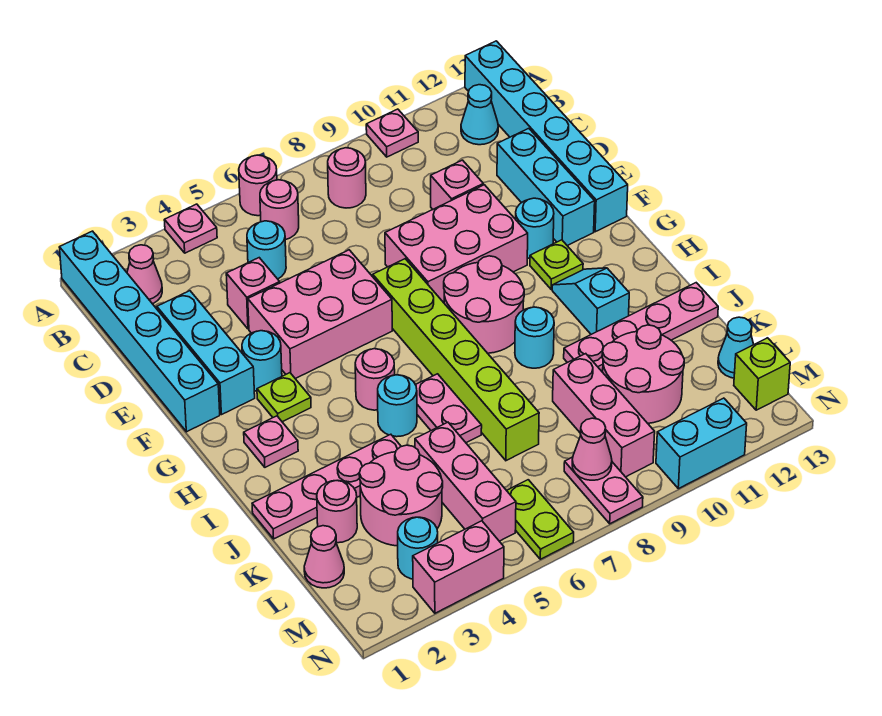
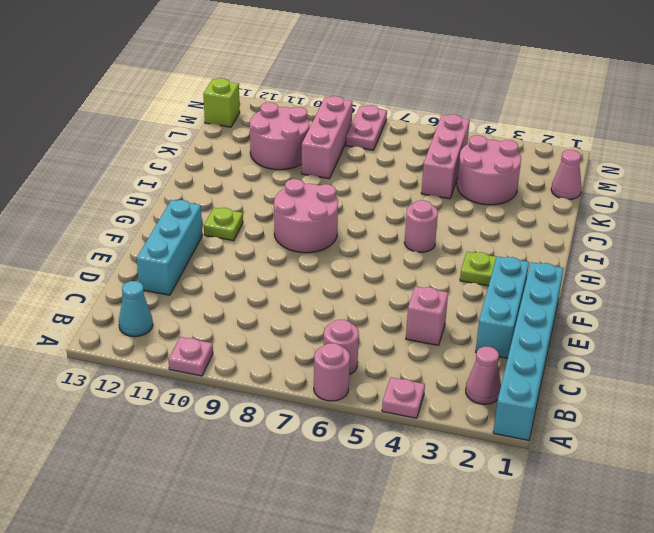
none -> cyan 1x6 brick [465,41,628,232]
none -> pink 1x1 round brick [328,148,366,208]
none -> cyan 1x1 round brick [247,221,286,279]
none -> pink 1x1 brick [431,160,483,209]

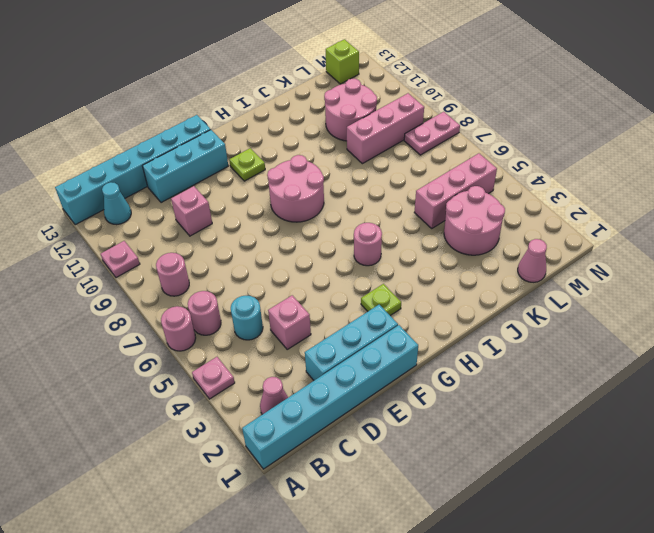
none -> pink 2x3 brick [248,250,392,379]
none -> pink 2x3 brick [385,185,528,303]
none -> cyan 1x1 round brick [242,331,282,391]
none -> lime 1x6 brick [373,259,539,461]

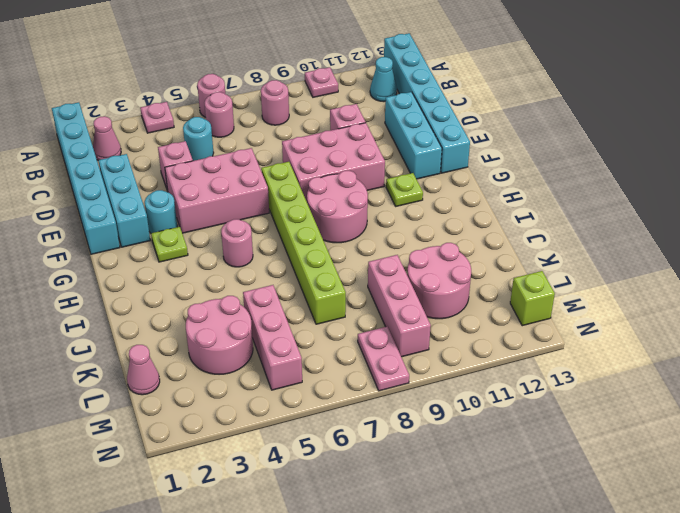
none -> cyan 1x1 round brick [515,198,554,258]
none -> pink 1x1 plate [244,416,298,467]
none -> cyan 1x2 slope [552,268,629,334]
none -> cyan 1x1 round brick [378,375,417,437]

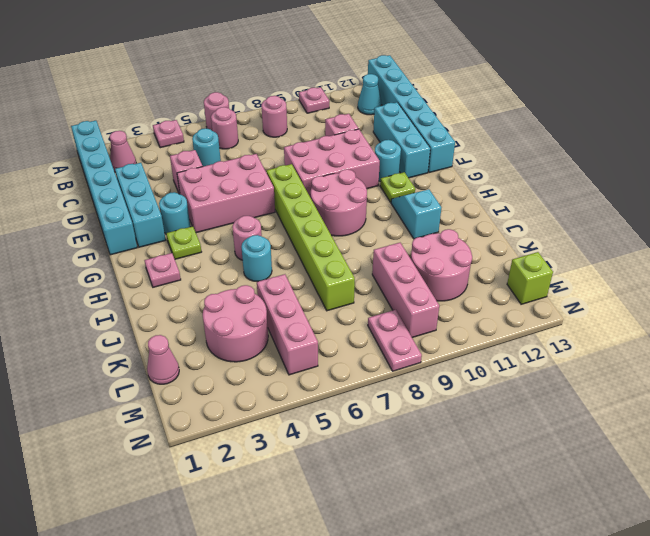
none -> pink 1x2 plate [416,374,482,443]
none -> cyan 1x1 round brick [515,307,554,368]
none -> pink 1x4 plate [252,434,401,539]
none -> pink 1x4 plate [564,283,718,372]

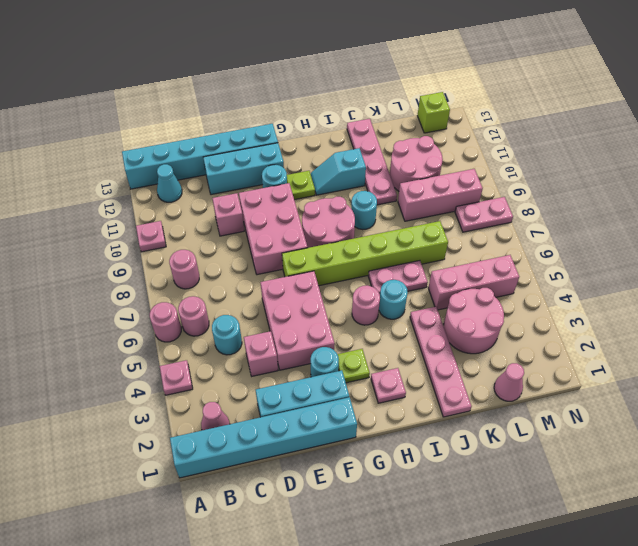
none -> pink 1x1 round brick [317,481,357,543]
none -> cyan 1x1 cone [718,317,754,378]
none -> cyan 1x1 round brick [398,517,438,579]
none -> lime 1x2 plate [507,480,574,559]

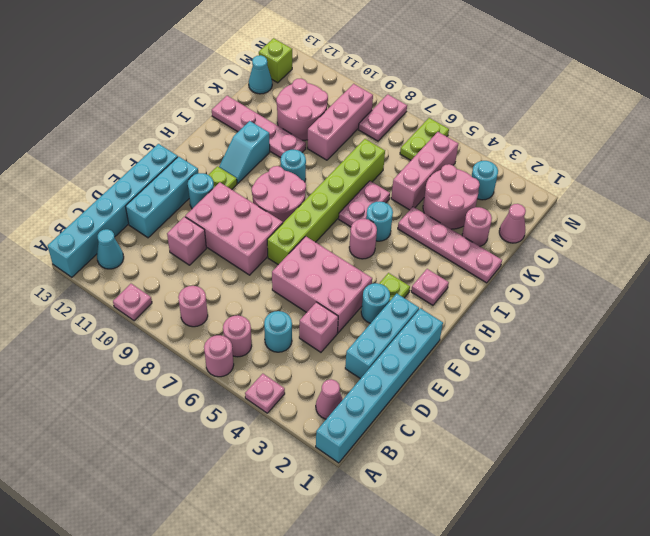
none -> pink 1x2 brick [413,521,504,613]
none -> cyan 1x2 brick [656,398,747,489]
none -> pink 1x1 cone [572,418,612,480]

